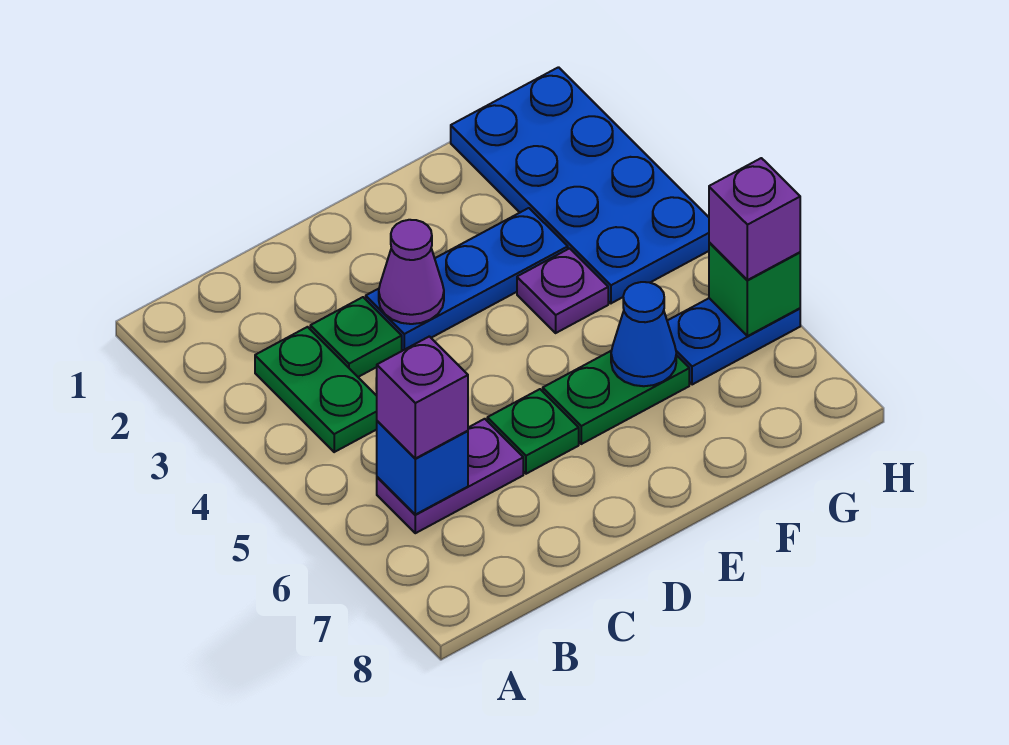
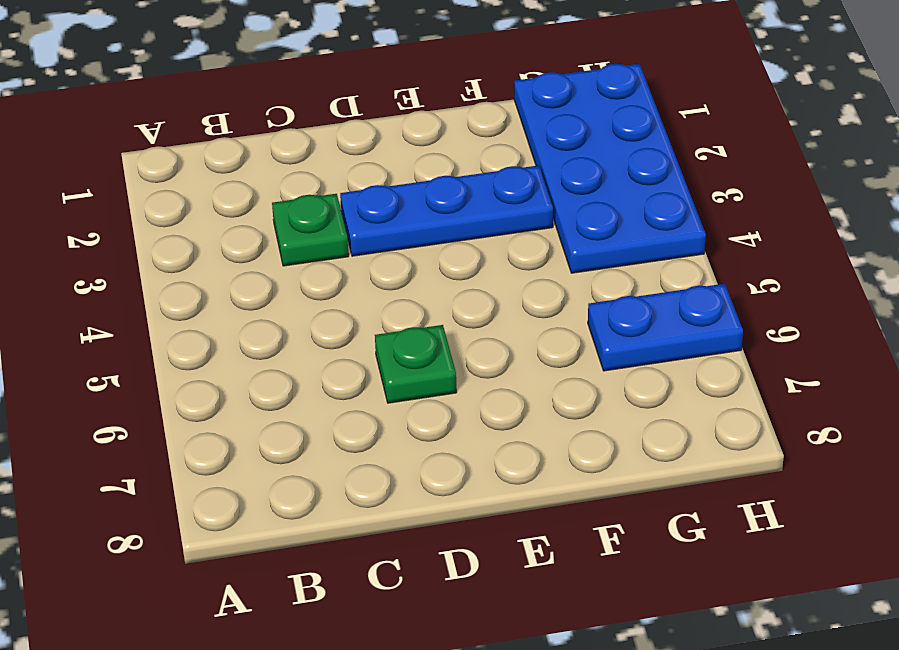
none -> green 1x2 plate [255,327,377,452]
none -> purple 1x2 plate [377,419,523,533]
none -> green 1x2 plate [543,351,689,444]

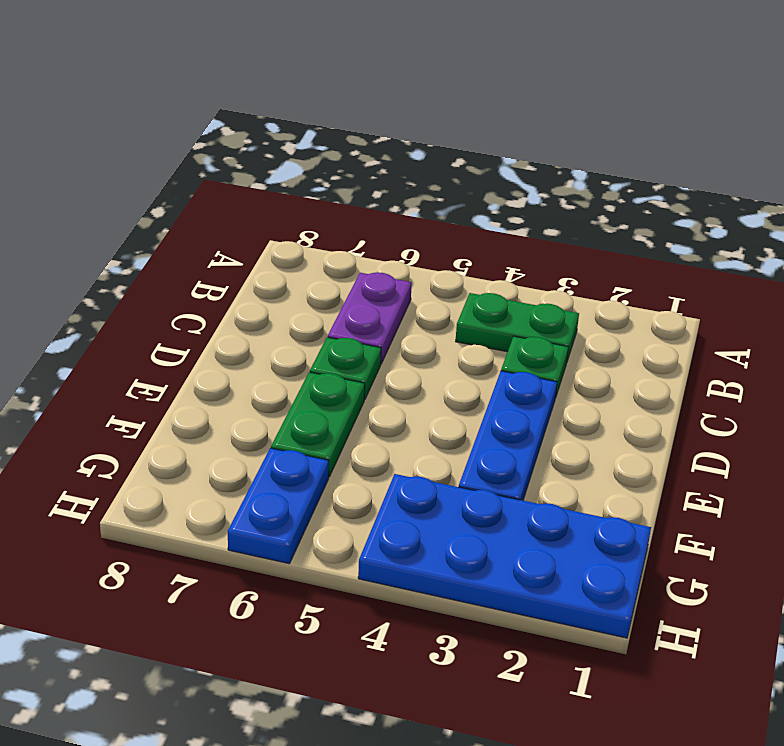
none -> purple 1x1 plate [517,248,608,333]
none -> blue 1x1 brick [377,421,468,515]
none -> purple 1x1 cone [379,220,444,324]

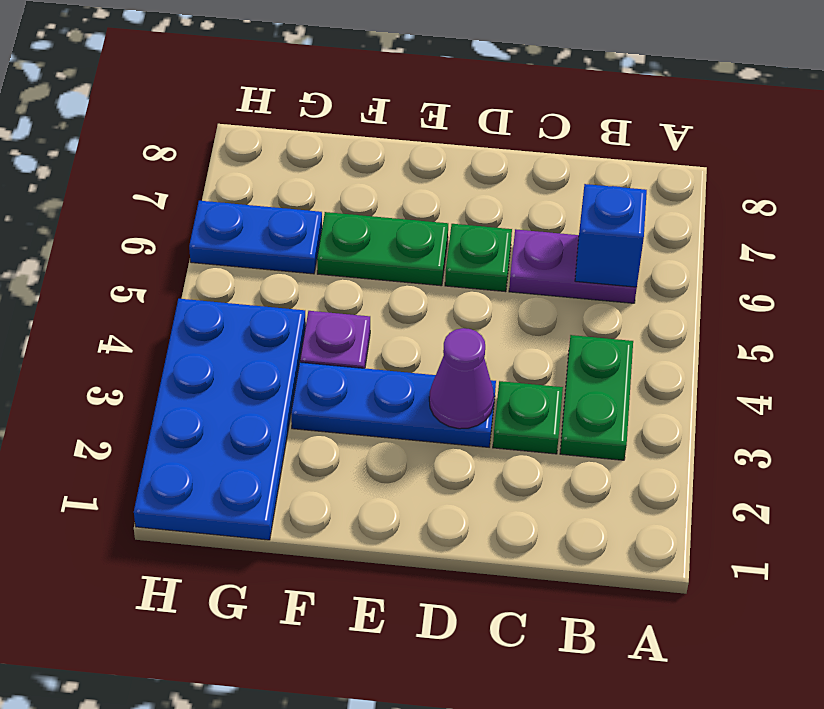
none -> blue 1x1 cone [611,282,676,386]
none -> green 1x1 brick [709,242,800,336]
none -> purple 1x1 brick [377,336,468,459]

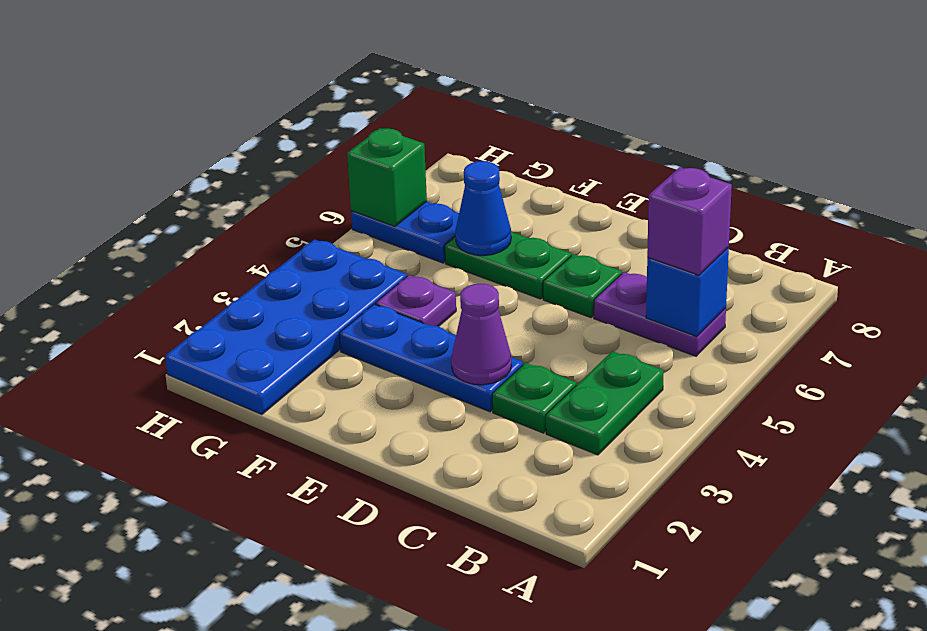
none -> purple 1x1 brick [709,158,800,280]

